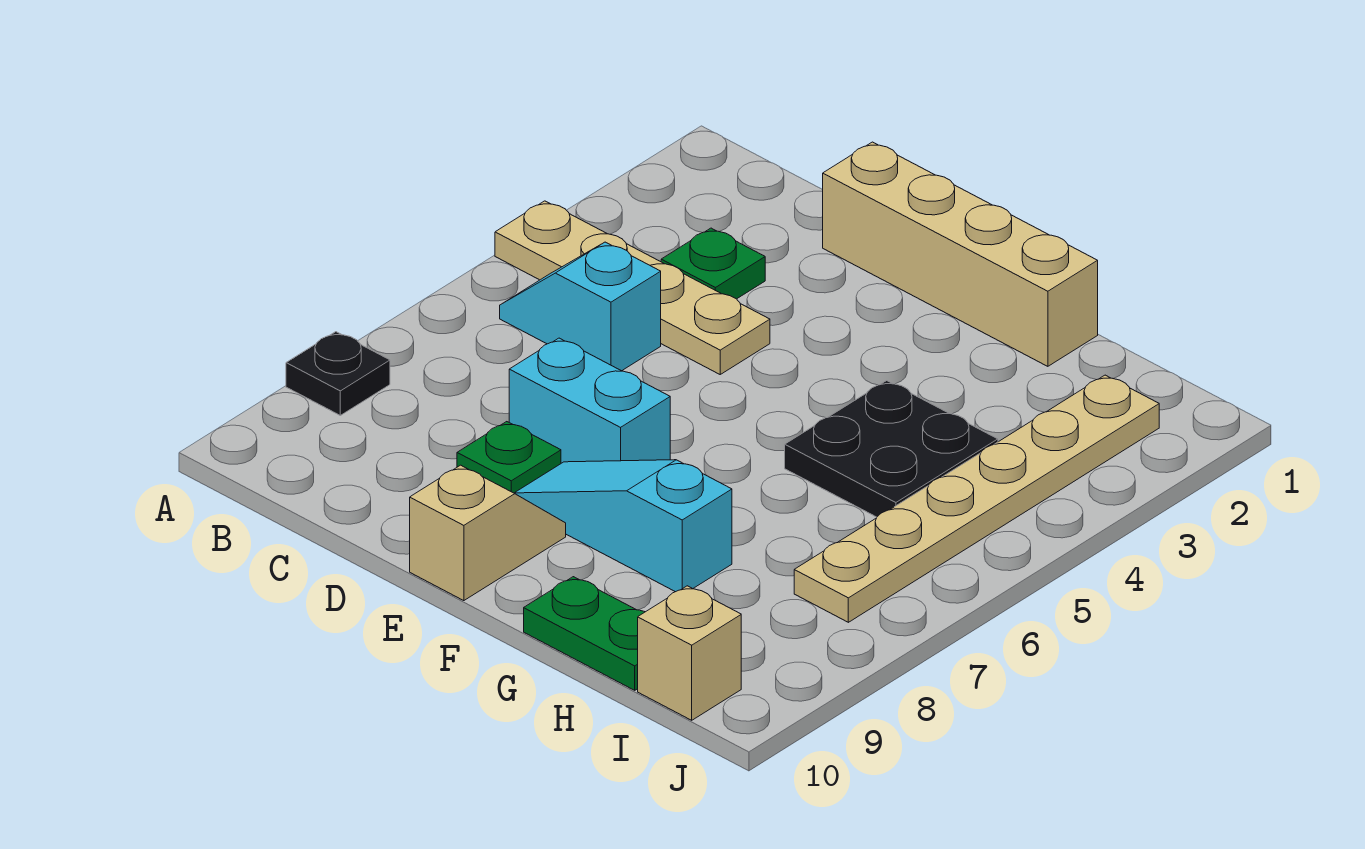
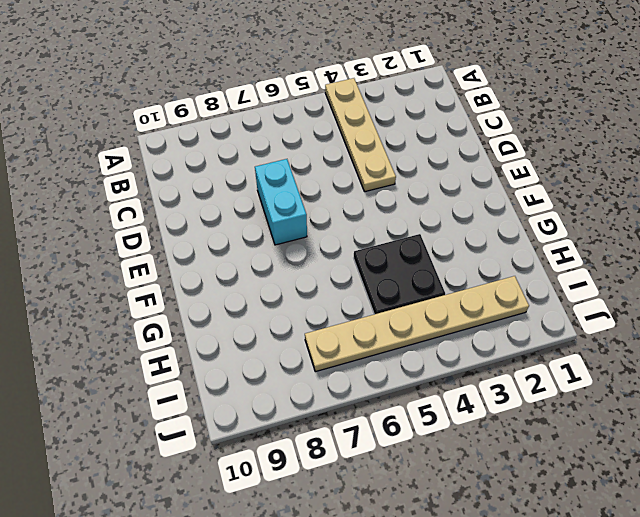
none -> black 1x1 plate [286,332,390,415]
none -> cyan 1x2 slope [500,242,661,371]
none -> green 1x1 plate [661,228,765,299]

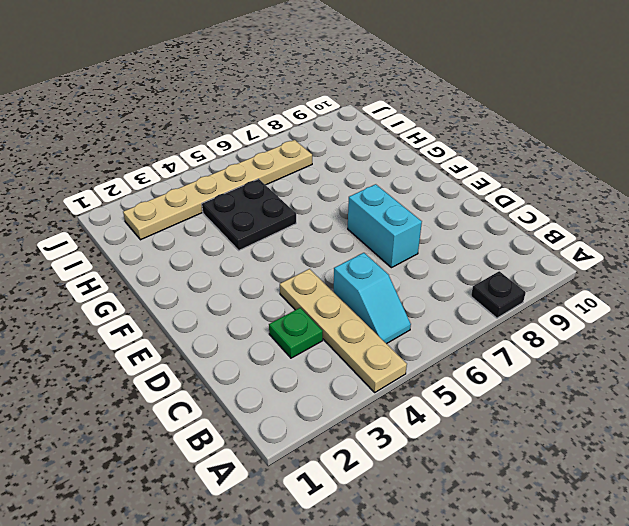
none -> tan 1x4 brick [823,142,1098,366]
none -> green 1x1 plate [457,422,561,493]
none -> cyan 1x3 slope [514,460,732,592]

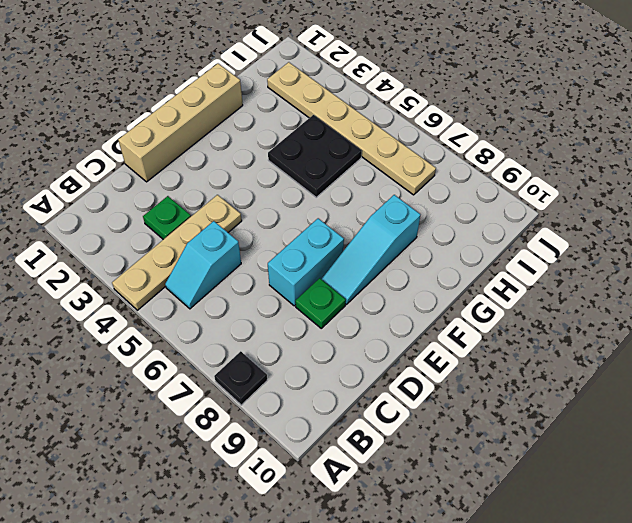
none -> tan 1x2 slope [410,465,566,601]
none -> green 1x2 plate [524,577,644,690]
none -> tan 1x1 brick [638,586,741,720]

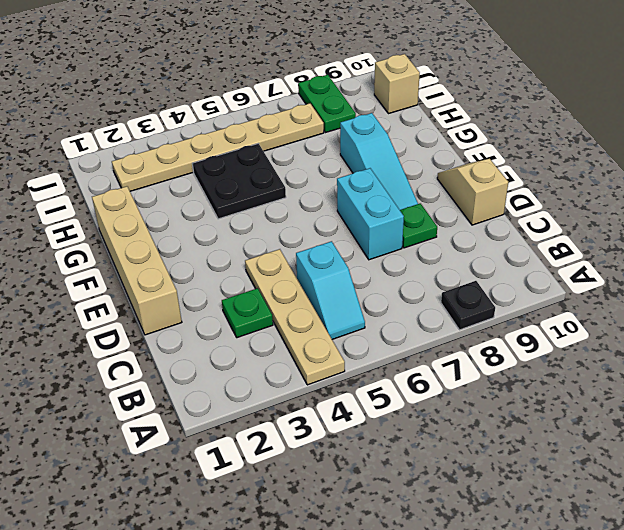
tan 1x2 slope [437,159,508,225] -> tan 1x2 slope turned to [410,465,566,601]
green 1x2 plate [298,75,356,133] -> green 1x2 plate moved to [524,577,644,690]

